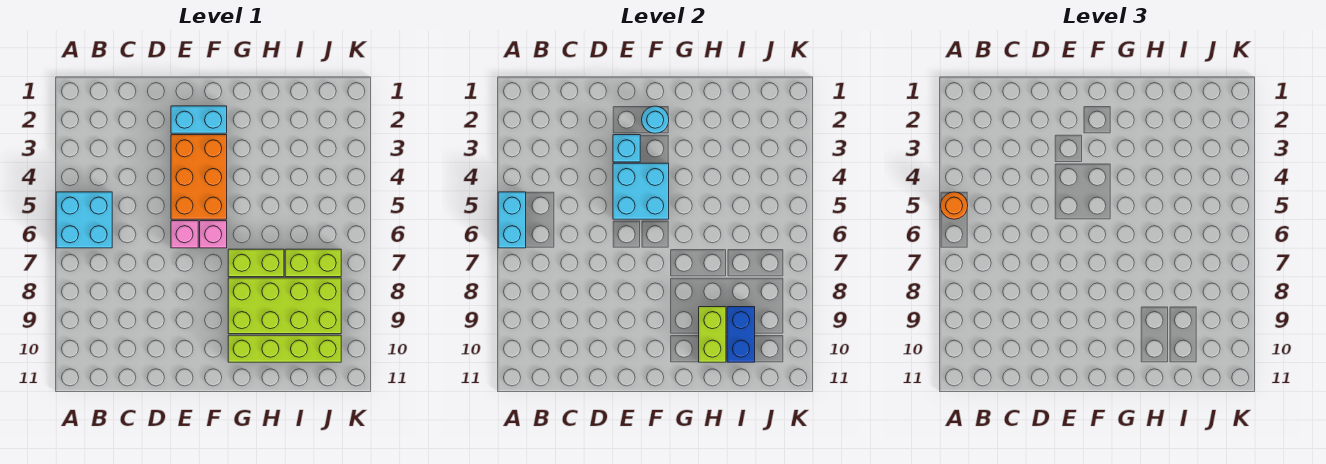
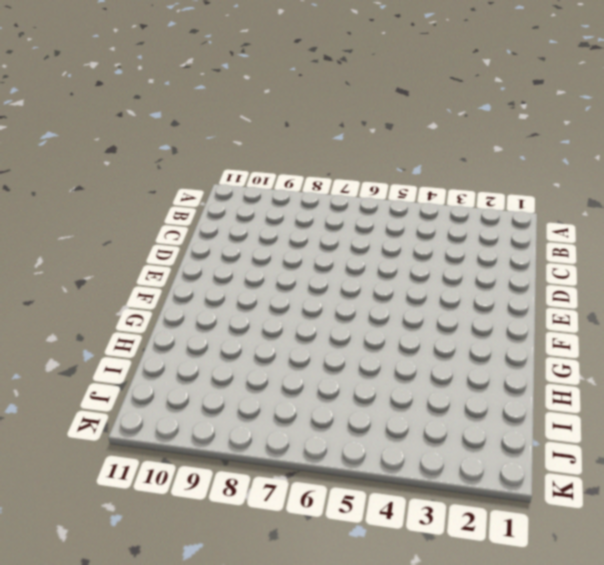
none -> cyan 2x2 brick [56,192,112,248]
none -> cyan 1x2 brick [171,106,227,133]
none -> orange 2x3 brick [171,135,227,219]

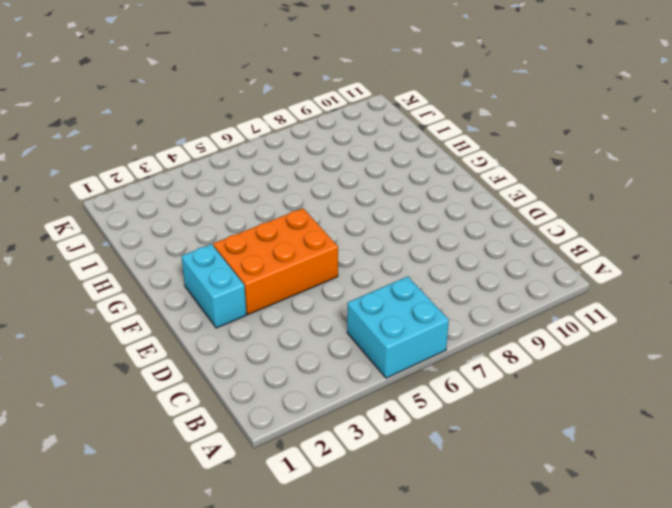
none -> pink 1x1 brick [171,221,198,248]
none -> pink 1x1 brick [200,221,227,248]
none -> lime 1x2 brick [228,249,284,277]

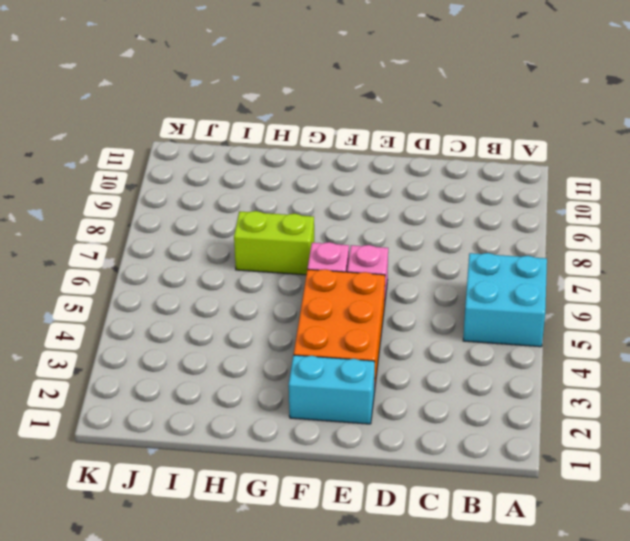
none -> lime 2x4 brick [228,278,341,334]
none -> lime 1x4 brick [228,335,341,362]
none -> lime 1x2 brick [285,249,341,277]

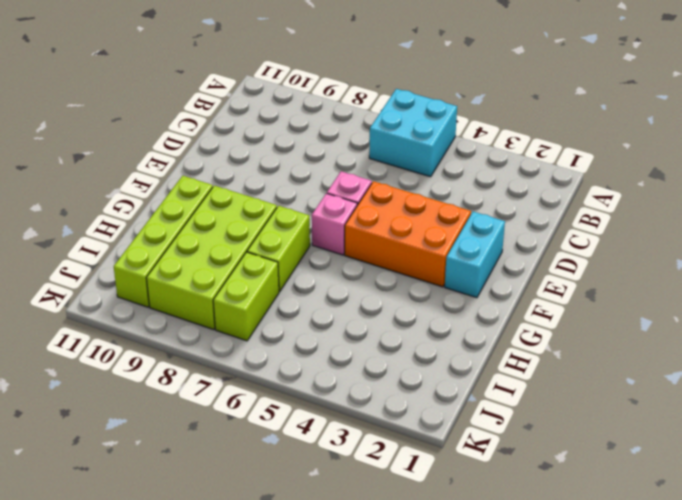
none -> cyan 1x2 brick [498,192,526,248]
none -> cyan 1x1 brick [613,135,640,162]
none -> cyan 2x2 brick [613,163,669,219]

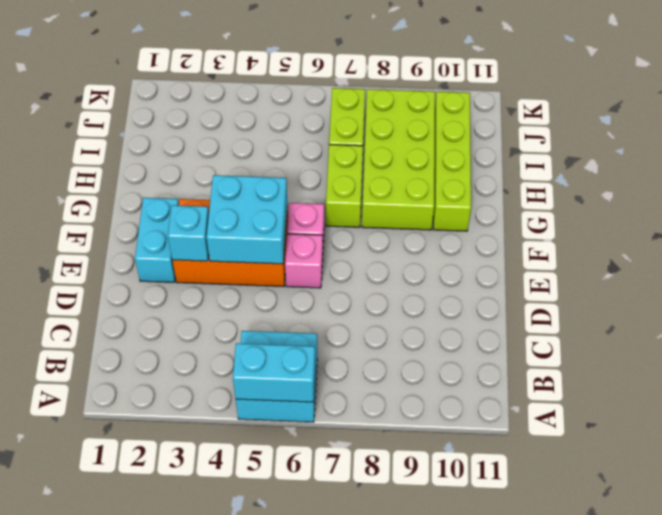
none -> cyan 1x1 round brick [642,106,669,133]
none -> lime 1x2 brick [699,307,726,362]
none -> blue 1x2 brick [727,307,755,362]

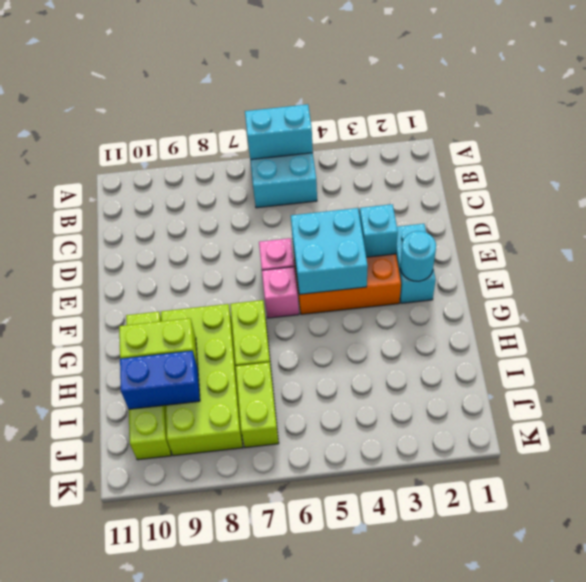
none -> orange 1x1 round brick [940,192,968,219]

